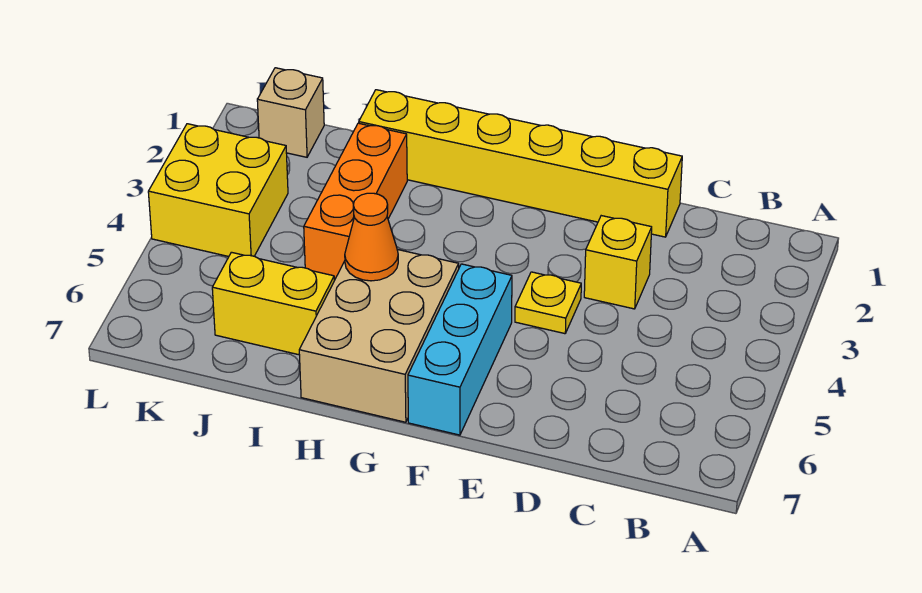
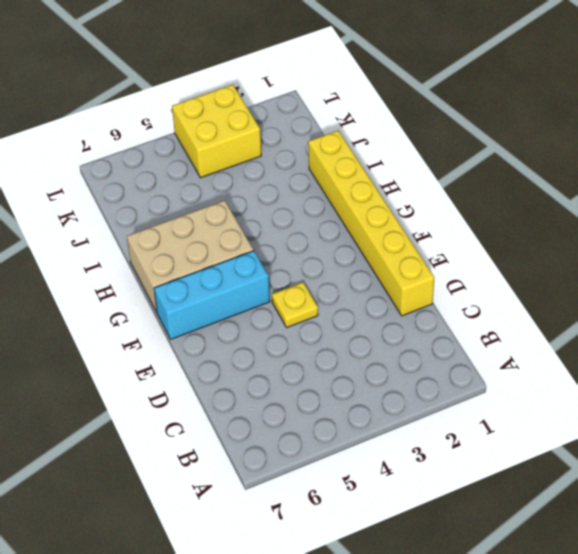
none -> yellow 1x1 brick [584,216,652,309]
none -> orange 1x3 brick [304,123,407,280]

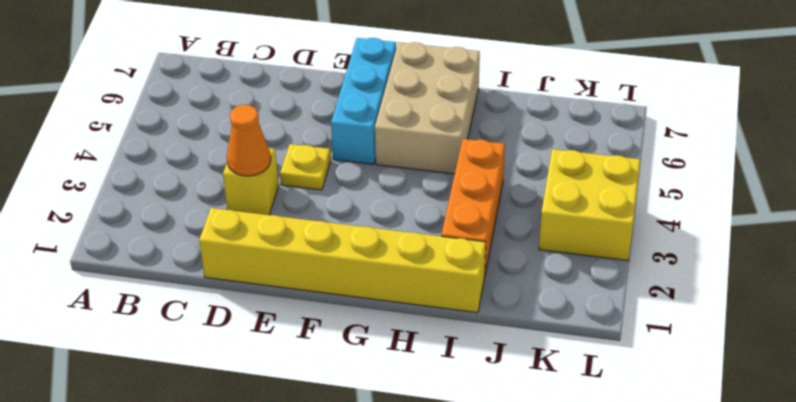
orange 1x1 cone [227,105,271,176] -> orange 1x1 cone moved to [345,193,398,281]
none -> yellow 1x2 brick [212,252,334,355]
none -> tan 1x1 brick [257,68,324,157]

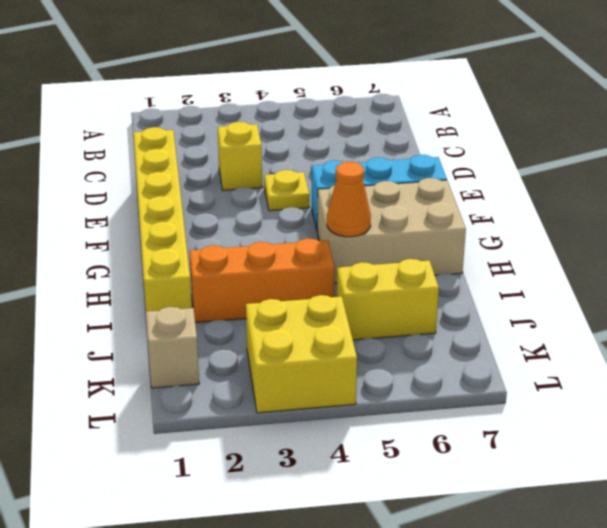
yellow 1x2 brick [337,259,439,340] -> yellow 1x2 brick turned to [212,252,334,355]

